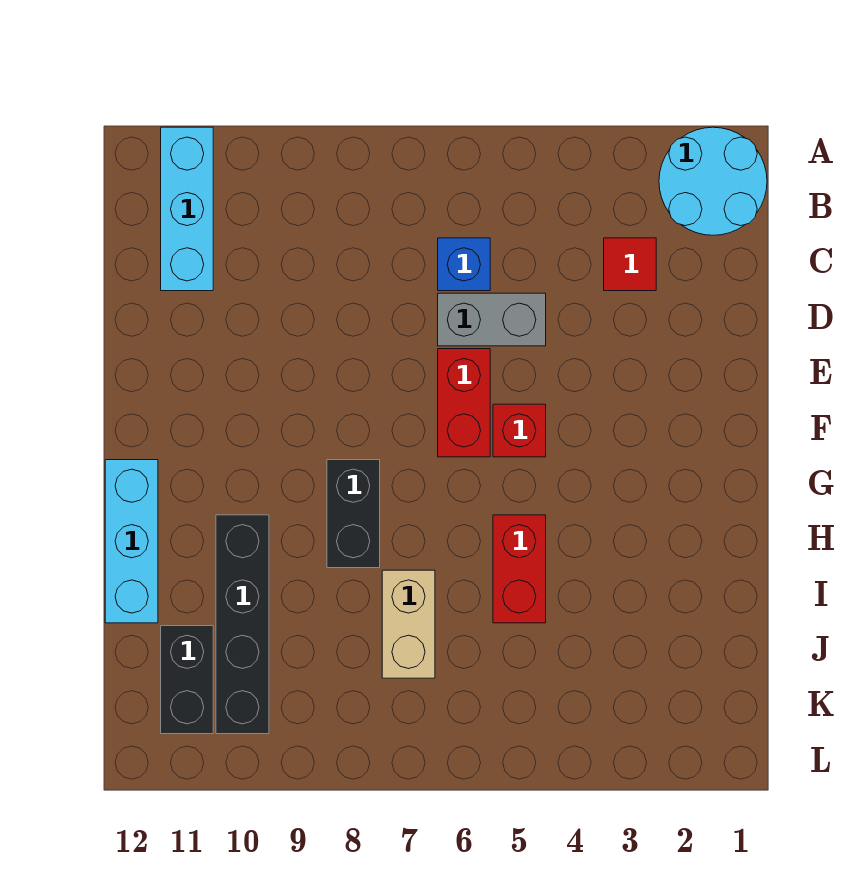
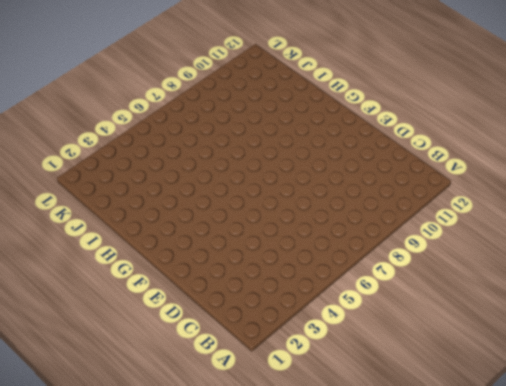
none -> cyan 2x2 round brick [659,127,767,235]
none -> cyan 1x3 brick [161,127,213,291]
none -> red 1x1 tile [604,238,656,291]

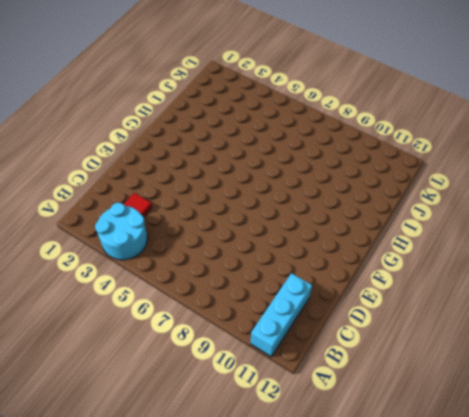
cyan 2x2 round brick [95,203,147,260] -> cyan 2x2 round brick moved to [659,127,767,235]
none -> blue 1x1 brick [438,238,490,291]
none -> grey 1x2 brick [438,293,546,346]
none -> red 1x2 brick [438,349,490,457]

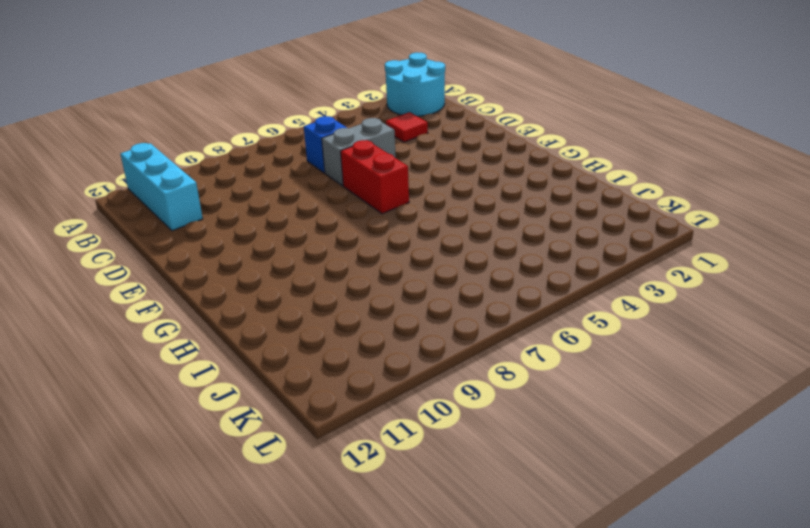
none -> red 1x1 brick [493,404,546,457]
none -> black 1x2 brick [327,460,380,568]
none -> cyan 1x3 brick [105,460,158,623]

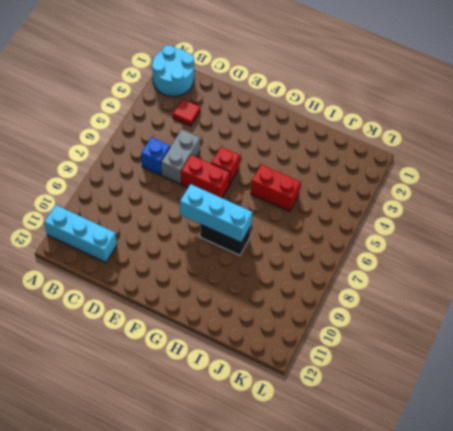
cyan 1x3 brick [180,184,253,243] -> cyan 1x3 brick moved to [105,460,158,623]
none -> black 1x4 brick [216,515,269,734]
none -> tan 1x2 brick [382,570,435,678]
none -> black 1x2 brick [161,626,213,734]

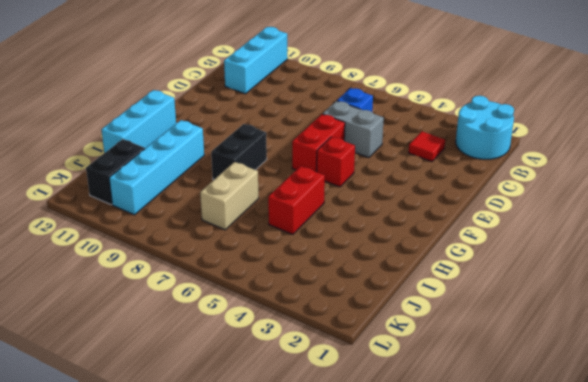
cyan 1x4 brick [109,120,204,215] -> black 1x4 brick [216,515,269,734]

